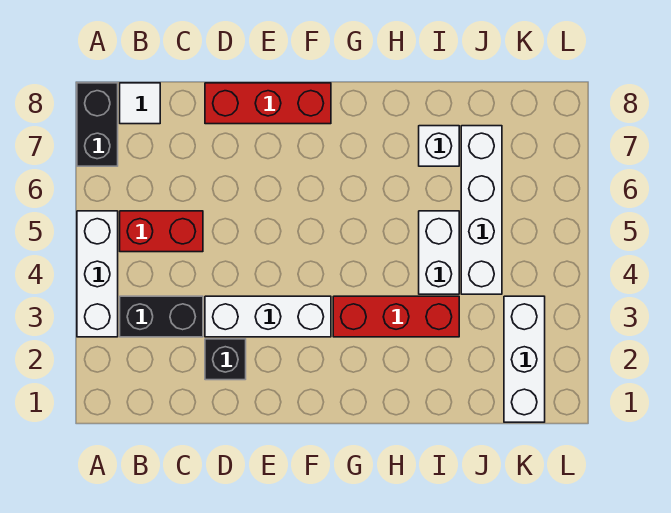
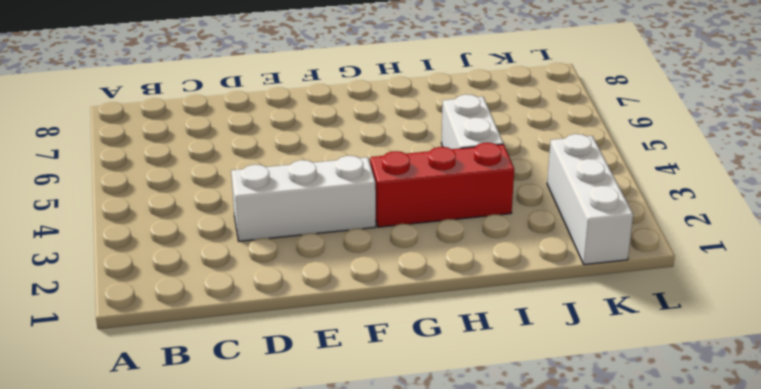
none -> white 1x3 brick [77,211,118,337]
none -> black 1x2 brick [77,83,118,166]
none -> black 1x2 brick [120,296,203,337]

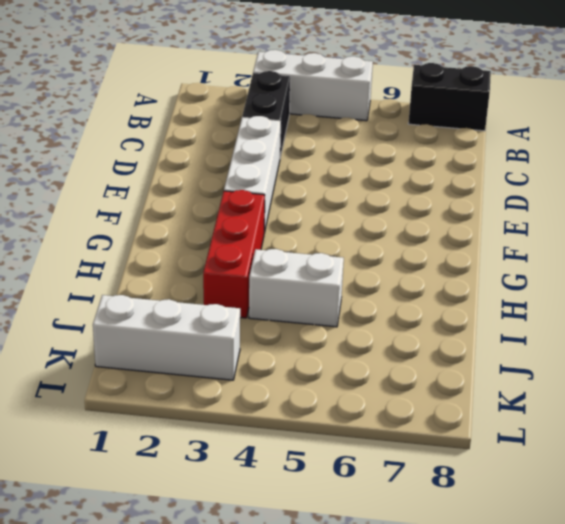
none -> red 1x2 brick [120,211,203,252]
none -> white 1x1 tile [120,83,160,124]
none -> black 1x1 brick [205,339,246,380]

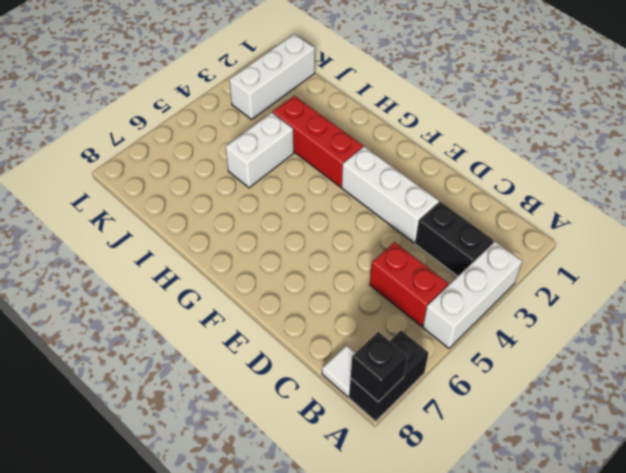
black 1x1 brick [351,332,407,402] -> black 1x1 brick moved to [205,339,246,380]
none -> red 1x3 brick [205,83,331,124]
none -> white 1x1 brick [419,126,459,166]
none -> white 1x4 brick [461,126,502,294]

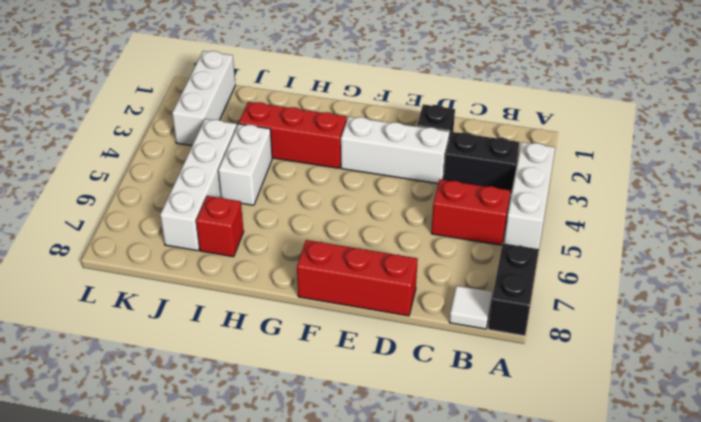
red 1x1 brick [196,196,244,257] -> white 1x1 brick [419,126,459,166]

